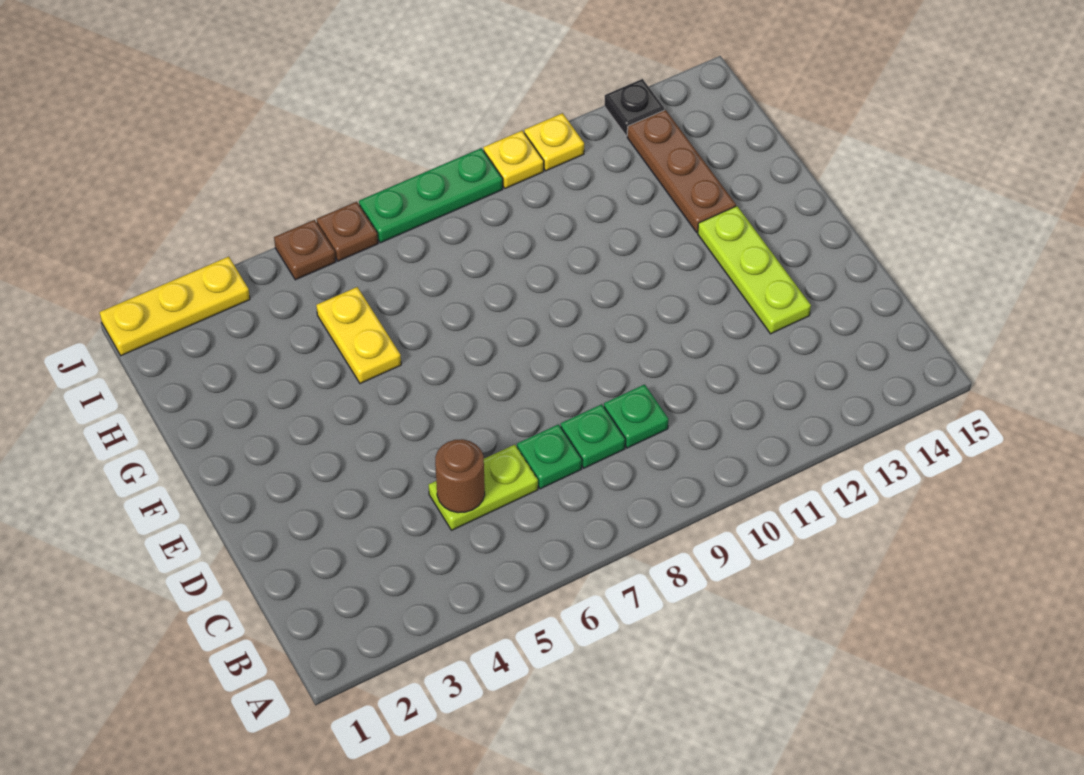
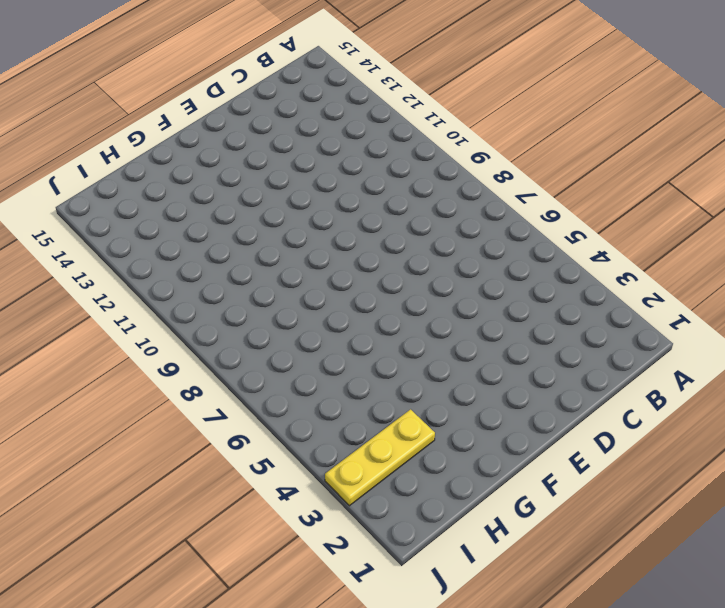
yellow 1x3 plate [325,409,435,506] -> yellow 1x3 plate turned to [100,257,250,356]
none -> lime 1x2 plate [429,445,538,530]
none -> green 1x1 plate [517,424,582,489]
none -> green 1x1 plate [561,404,625,468]

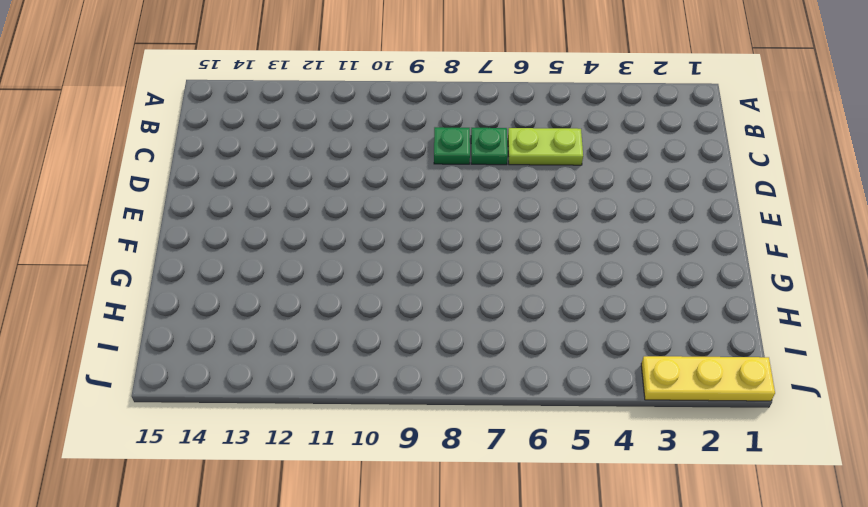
none -> green 1x1 plate [604,384,668,448]
none -> lime 1x3 plate [698,206,811,334]
none -> yellow 1x2 plate [316,287,401,384]

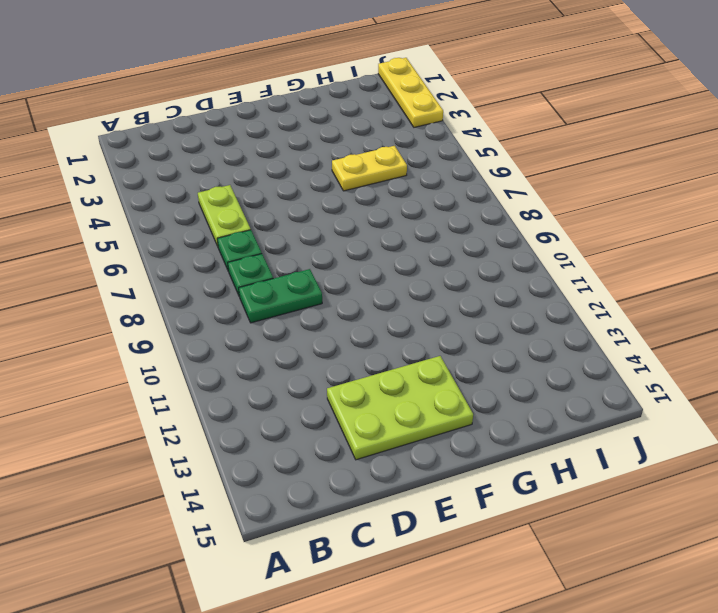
green 1x2 plate [239,269,322,323] -> green 1x1 plate [604,384,668,448]
lime 2x3 plate [327,356,473,460] -> lime 1x3 plate [698,206,811,334]
none -> brown 1x3 plate [627,110,736,232]
none -> brown 1x1 plate [274,220,336,280]
none -> brown 1x1 plate [317,202,378,261]

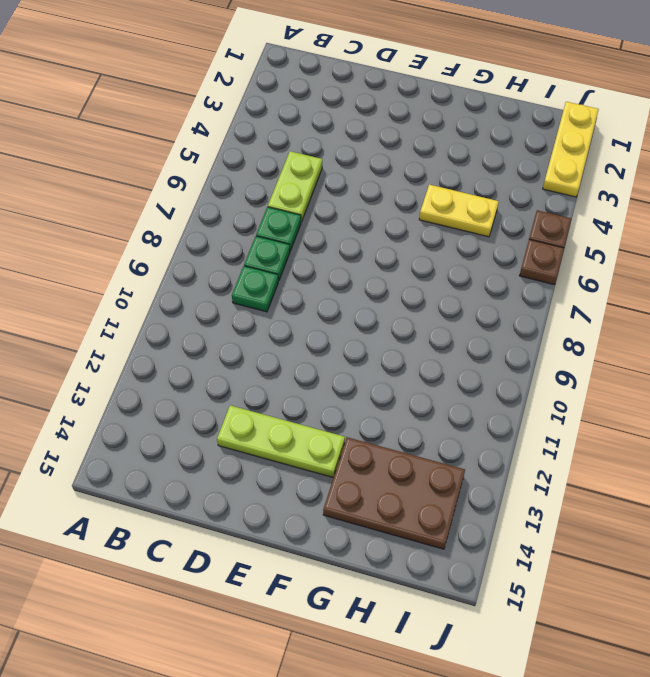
brown 2x3 plate [323,437,465,549] -> brown 1x3 plate [627,110,736,232]
none -> green 1x3 plate [359,148,503,243]
none -> yellow 1x1 plate [483,131,544,189]
none -> yellow 1x1 plate [524,113,584,171]

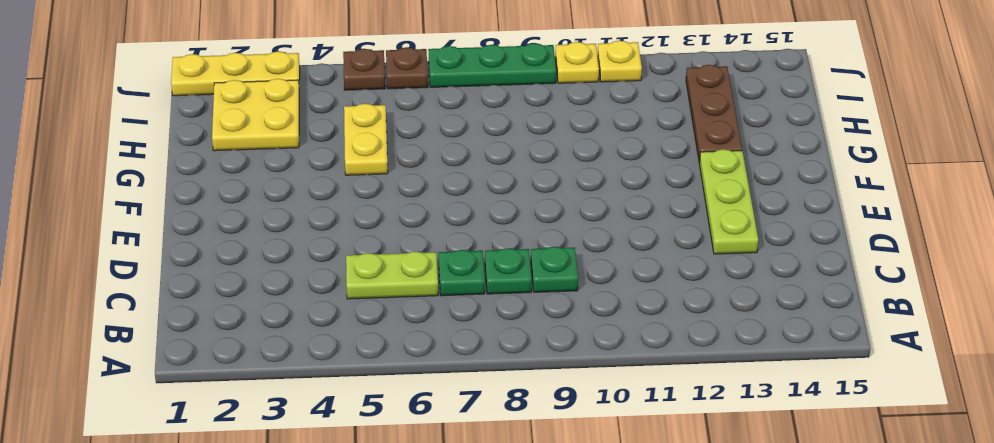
yellow 2x2 plate [212,79,299,151] -> none
none -> black 1x1 plate [604,79,665,136]
none -> brown 1x1 round brick [435,439,485,513]

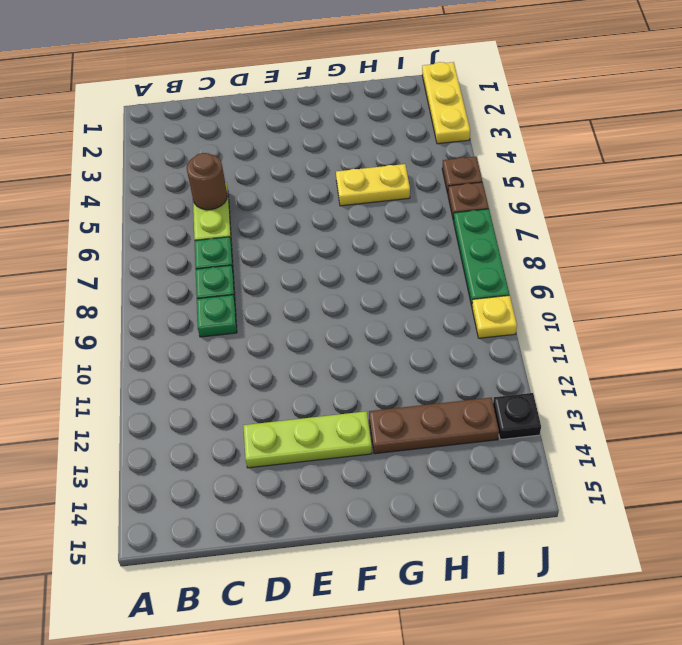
none -> yellow 1x1 plate [524,113,584,171]

